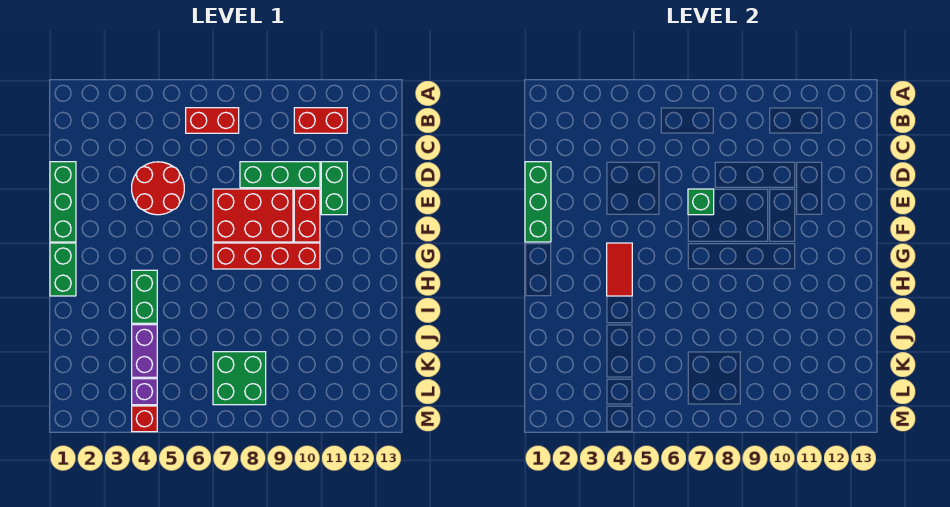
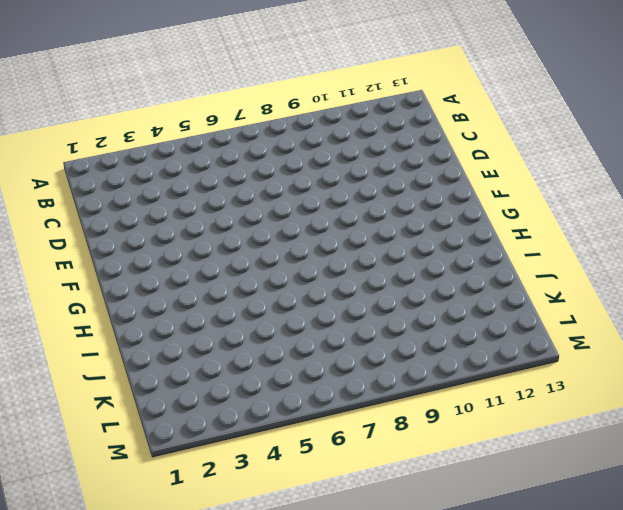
none -> red 1x2 brick [186,108,239,133]
none -> red 1x2 brick [294,108,347,133]
none -> green 1x3 brick [50,162,76,242]

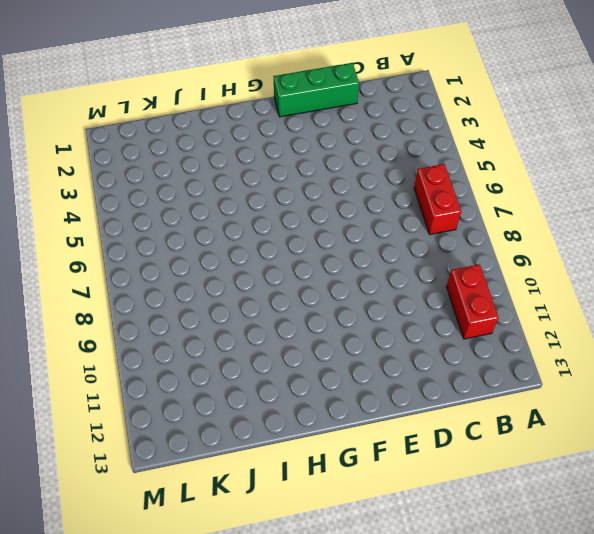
none -> red 2x2 round brick [132,162,184,215]
none -> green 1x3 brick [240,162,320,188]
none -> green 1x2 brick [321,162,347,215]

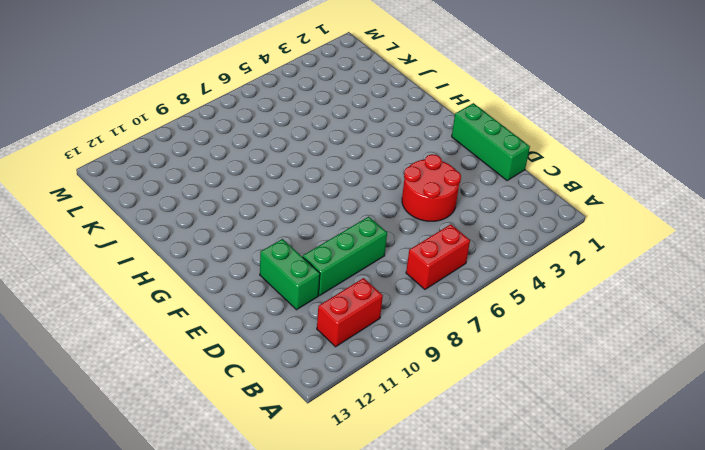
none -> red 2x3 brick [213,189,293,242]
none -> red 1x2 brick [294,189,320,242]
none -> green 1x2 brick [50,243,76,296]

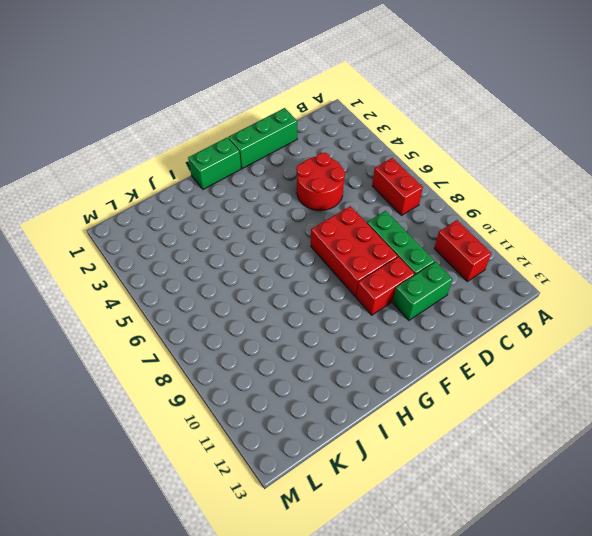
none -> red 1x4 brick [213,243,320,269]
none -> green 1x2 brick [132,270,157,323]
none -> purple 1x2 brick [132,325,157,377]

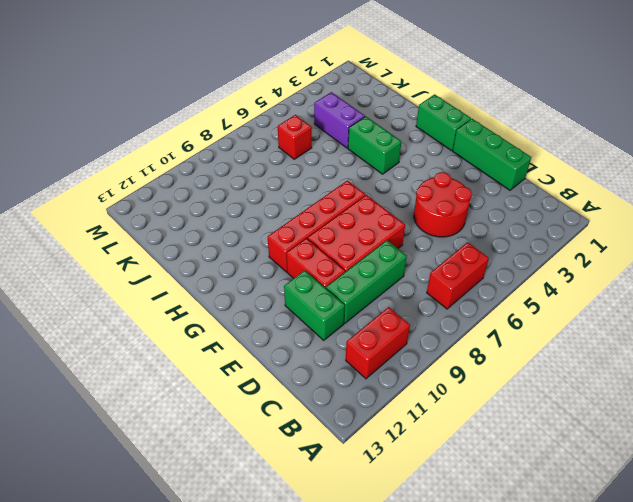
red 1x1 brick [278,115,312,159] -> red 1x1 brick moved to [132,406,157,432]
none -> green 2x2 brick [213,352,266,405]
none -> purple 1x1 brick [132,379,157,405]
none -> green 1x3 brick [525,162,551,242]

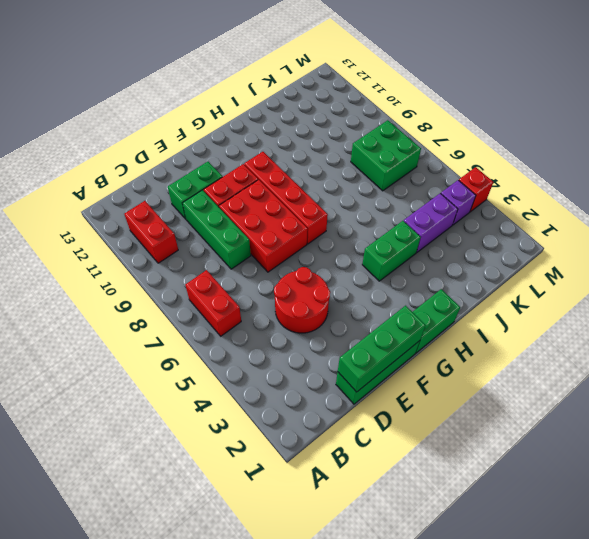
none -> green 1x1 brick [688,189,714,215]
none -> red 1x2 tile [607,243,632,296]

